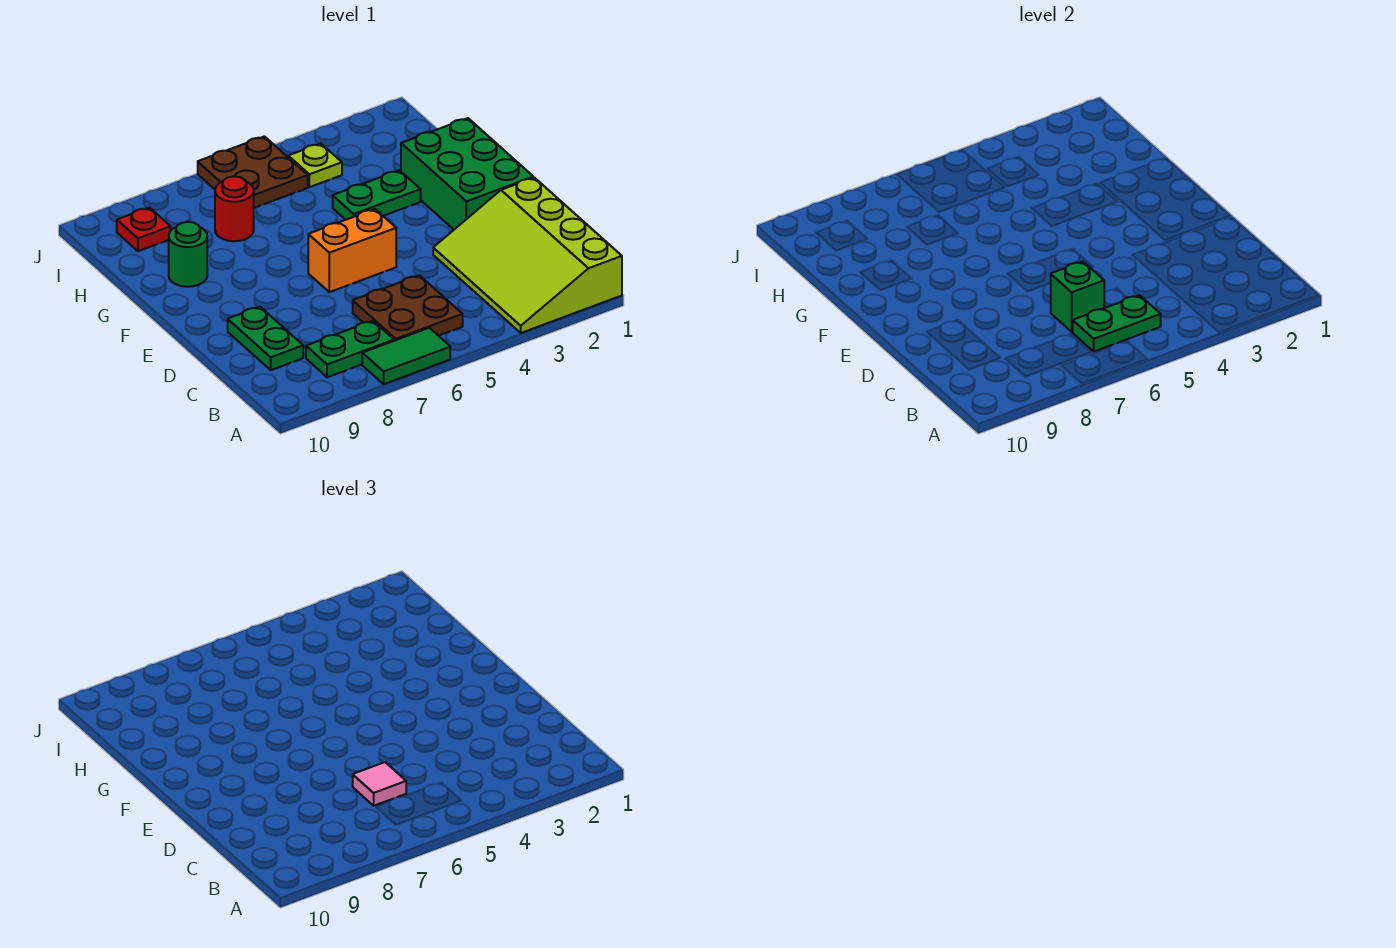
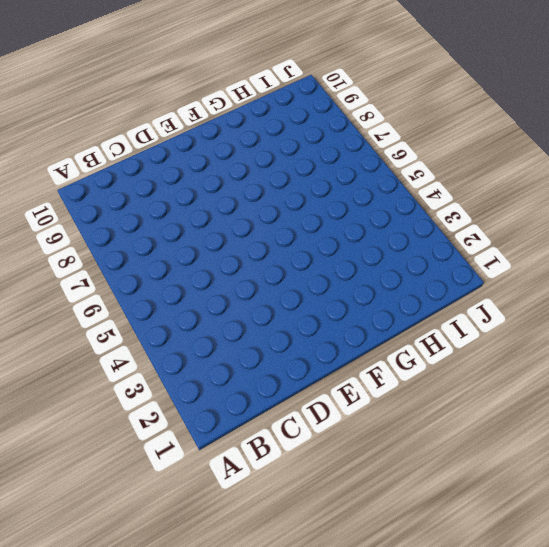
none -> lime 3x4 slope [433,178,622,333]
none -> green 1x2 tile [362,328,450,384]
none -> brown 2x2 plate [353,275,463,341]

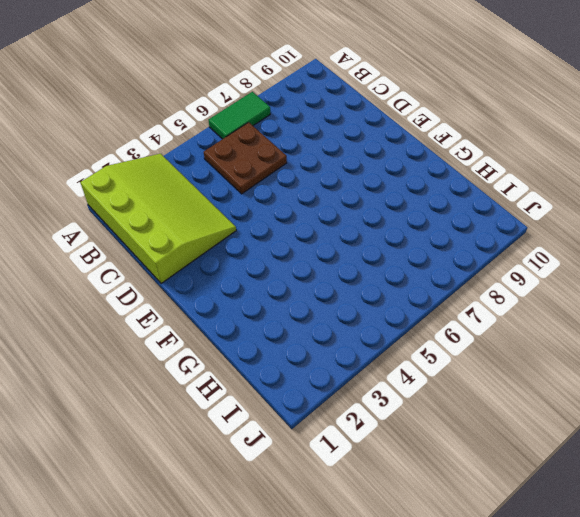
none -> green 1x2 plate [306,321,394,377]
none -> green 1x2 plate [228,307,303,370]
none -> green 2x3 brick [401,118,533,229]

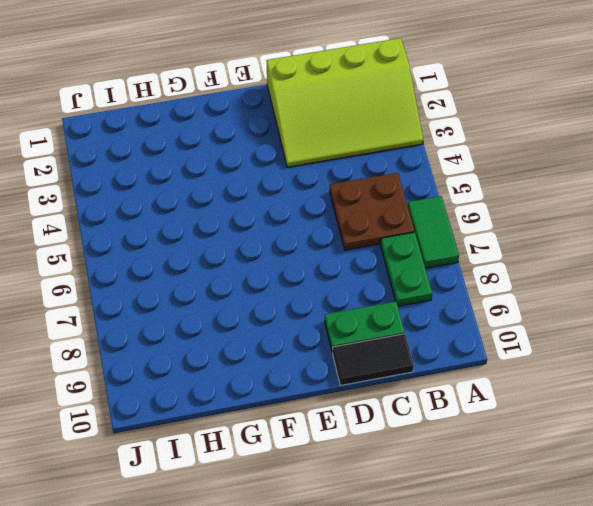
black 1x2 tile [333,334,414,385] -> none
none -> green 2x3 brick [401,118,533,229]
none -> orange 1x2 brick [308,209,396,292]
none -> green 1x2 plate [333,170,421,220]

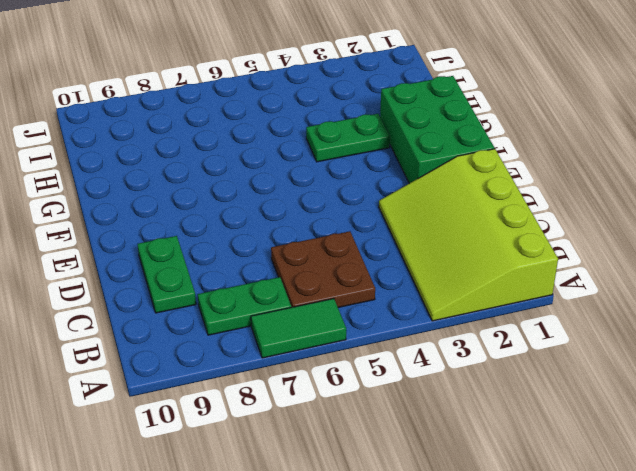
none -> orange 1x2 brick [308,209,396,292]
none -> green 1x1 round brick [169,222,207,287]
none -> red 1x1 round brick [215,176,254,241]

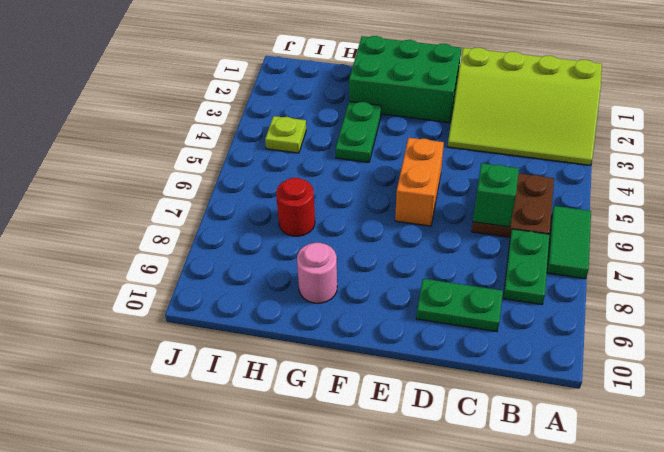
pink 1x1 round brick [297,243,337,303] -> green 1x1 round brick [169,222,207,287]
none -> brown 2x2 plate [198,136,308,208]
none -> red 1x1 plate [117,208,171,251]
none -> green 1x2 plate [1072,295,1161,352]

